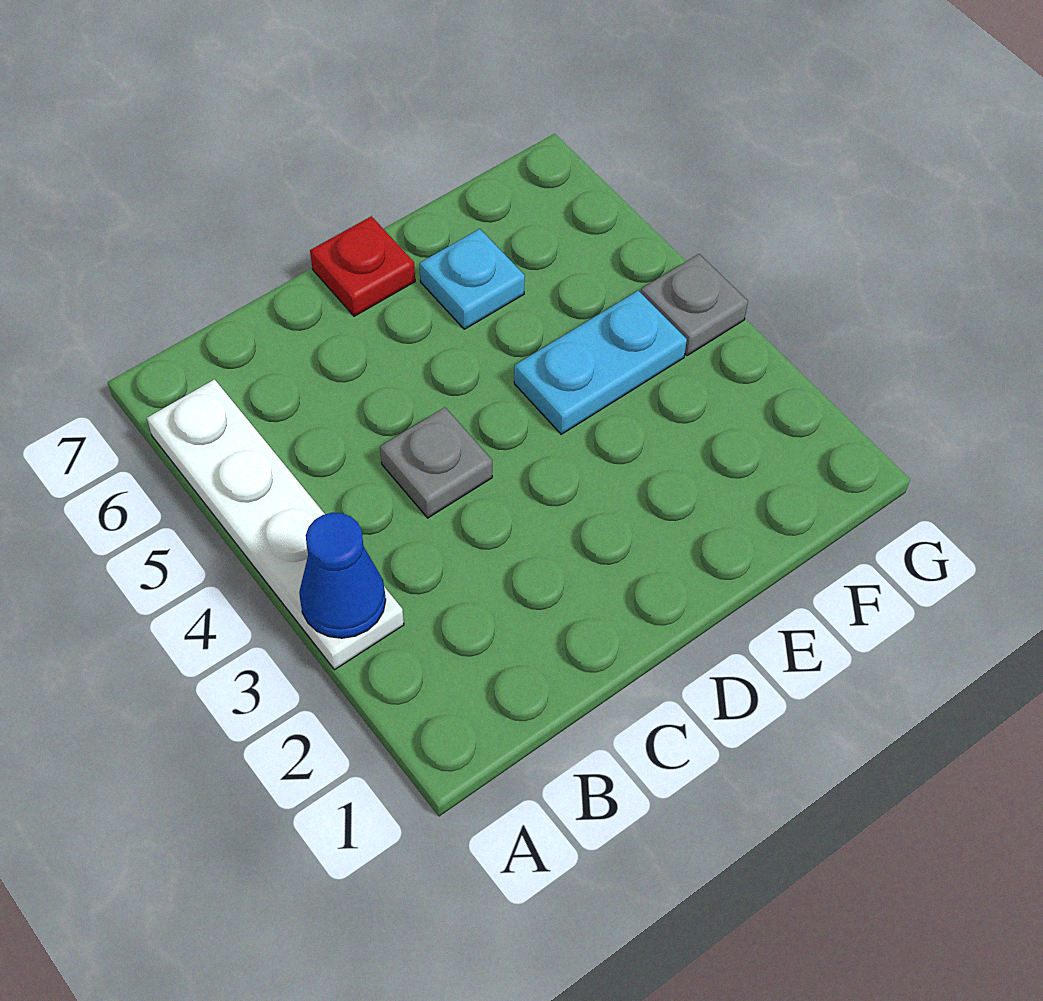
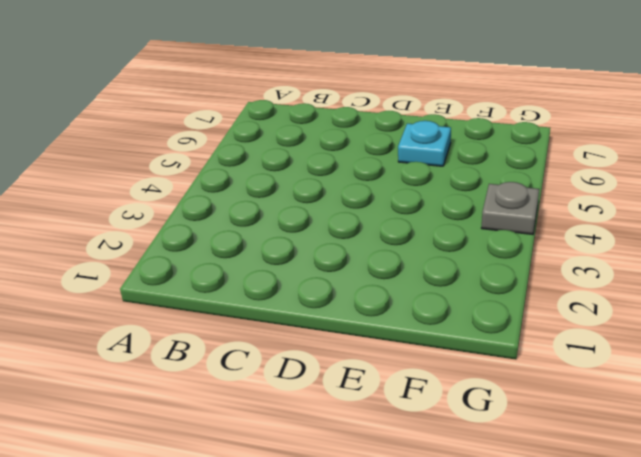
none -> white 1x4 plate [147,379,404,670]
none -> grey 1x1 plate [380,407,492,518]

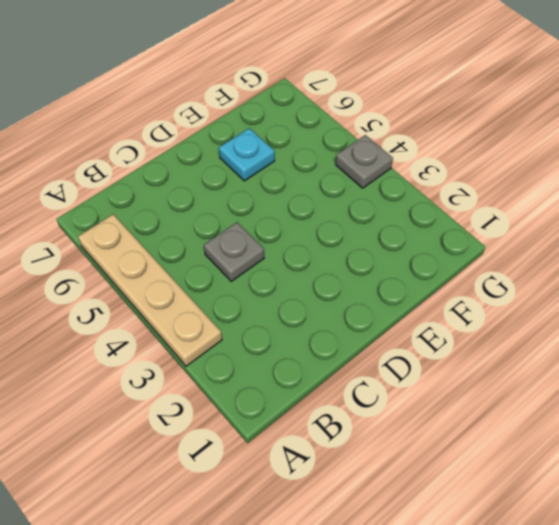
tan 1x4 plate [78,214,222,366] -> white 1x4 plate [147,379,404,670]
none -> red 1x1 plate [310,216,415,316]
none -> cyan 1x2 plate [514,291,687,434]

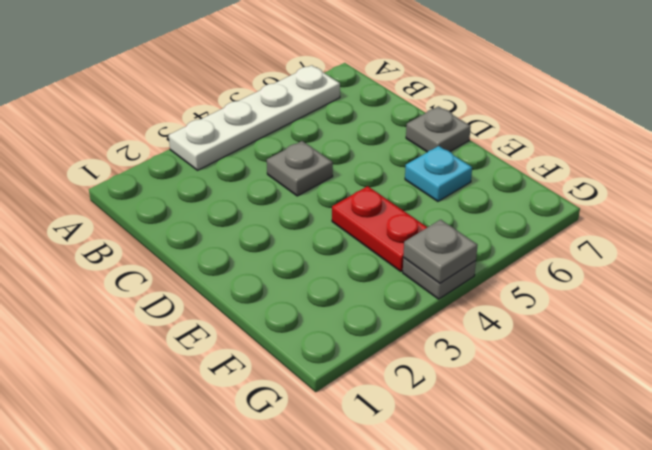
grey 1x1 plate [406,106,471,152] -> red 1x1 plate [310,216,415,316]
red 1x2 plate [332,186,427,271] -> cyan 1x2 plate [514,291,687,434]
grey 1x1 plate [403,220,477,283] -> none
none -> blue 1x1 cone [299,513,386,638]

